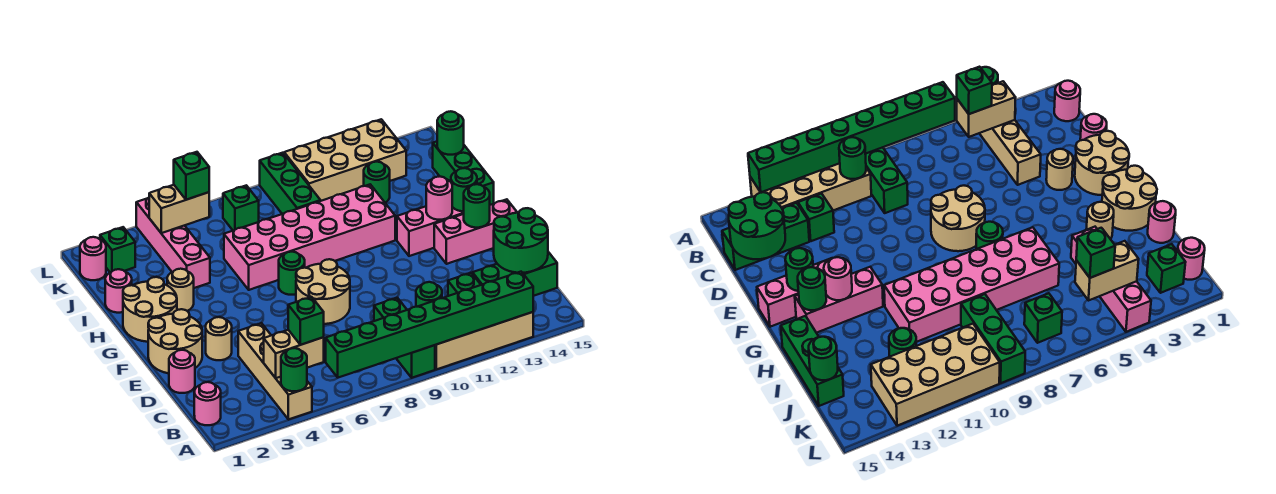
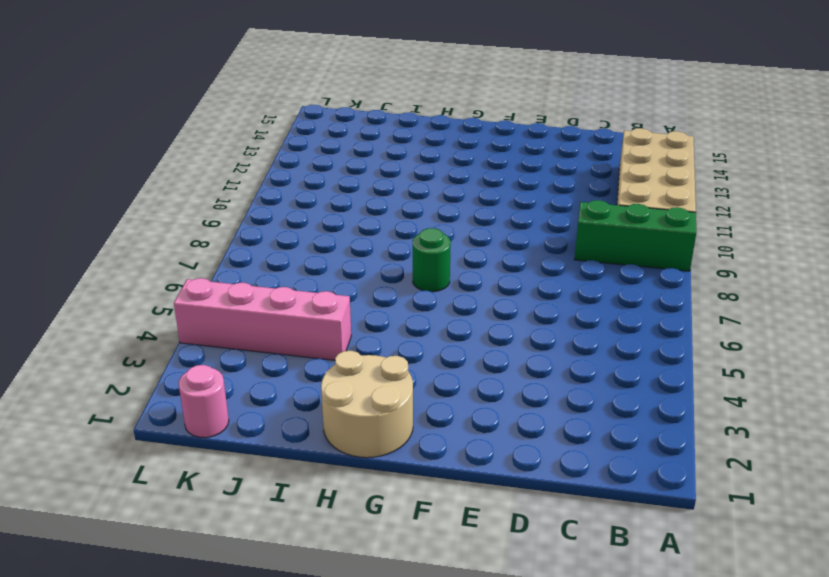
none -> tan 1x4 brick [238,323,312,420]
none -> pink 1x1 round brick [194,382,221,425]
none -> green 1x1 brick [448,273,481,296]
none -> green 1x3 brick [472,252,557,296]

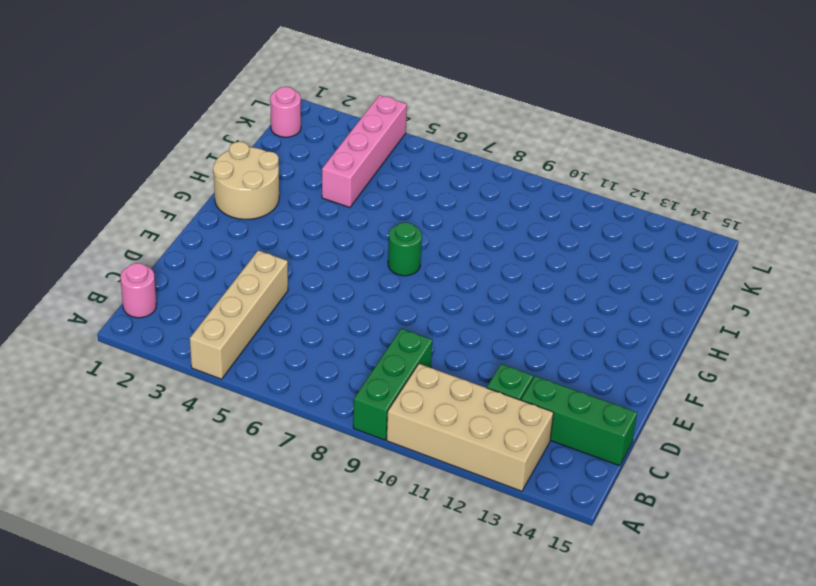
none -> pink 1x1 round brick [169,350,195,393]
none -> tan 2x2 round brick [148,309,202,373]
none -> tan 1x1 round brick [206,317,232,360]
none -> tan 2x2 round brick [296,259,350,324]

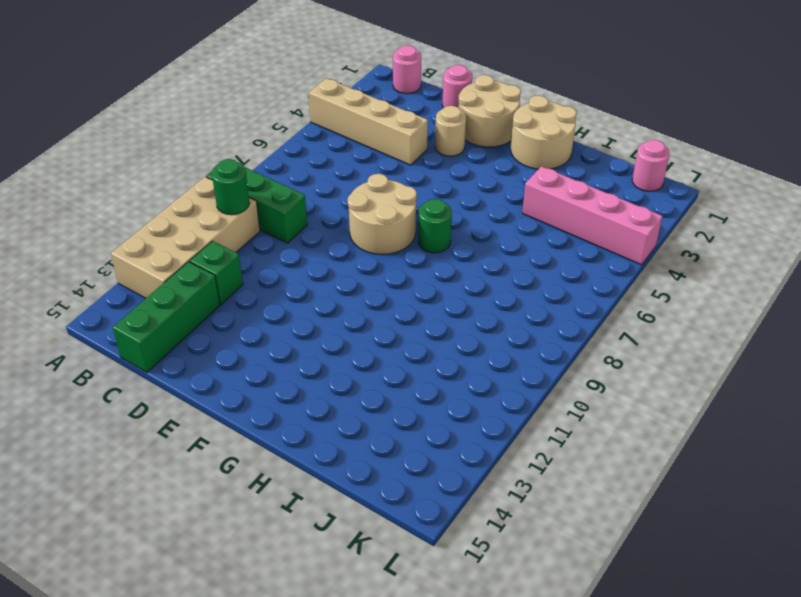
none -> pink 1x3 brick [434,199,517,264]
none -> pink 1x3 brick [397,206,464,256]
none -> tan 1x1 round brick [167,269,194,311]
none -> pink 2x6 brick [224,184,395,290]

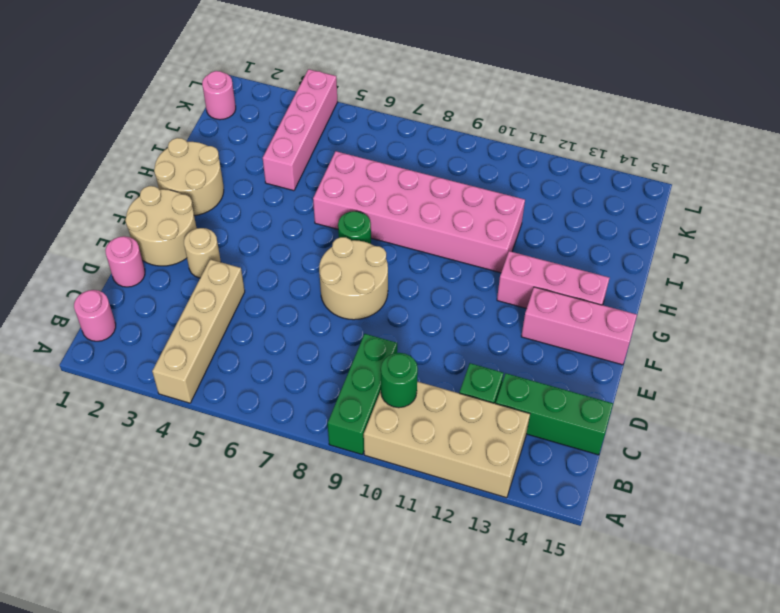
none -> tan 1x1 round brick [167,269,194,311]
none -> green 1x3 brick [433,141,494,205]
none -> pink 1x1 round brick [105,269,132,313]
none -> green 1x3 brick [260,153,321,214]

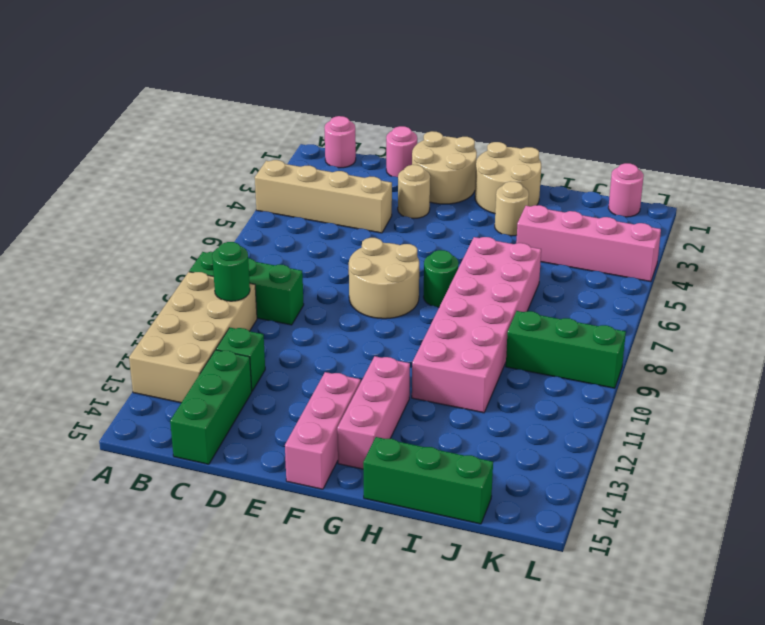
none -> pink 1x1 round brick [105,269,132,313]
none -> green 1x1 round brick [364,162,390,203]
none -> green 1x1 brick [100,227,135,272]
none -> green 1x1 brick [223,185,259,231]

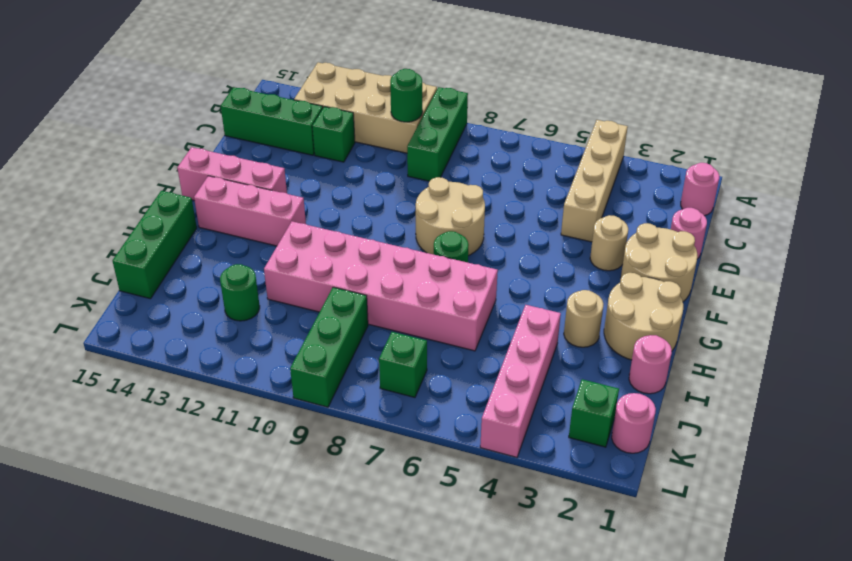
none -> tan 2x4 brick [284,119,406,201]
none -> green 1x1 round brick [281,348,307,391]
none -> green 1x8 brick [326,272,533,378]
none -> tan 1x2 brick [264,330,324,378]

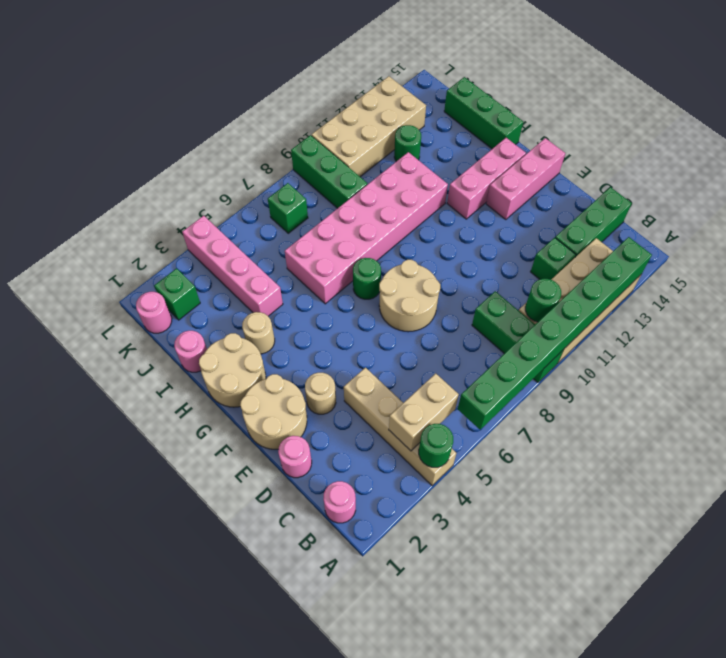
none -> green 2x2 round brick [494,208,548,273]
none -> green 1x1 round brick [464,184,490,228]
none -> pink 1x1 round brick [426,176,452,220]
none -> green 1x1 round brick [451,168,477,211]

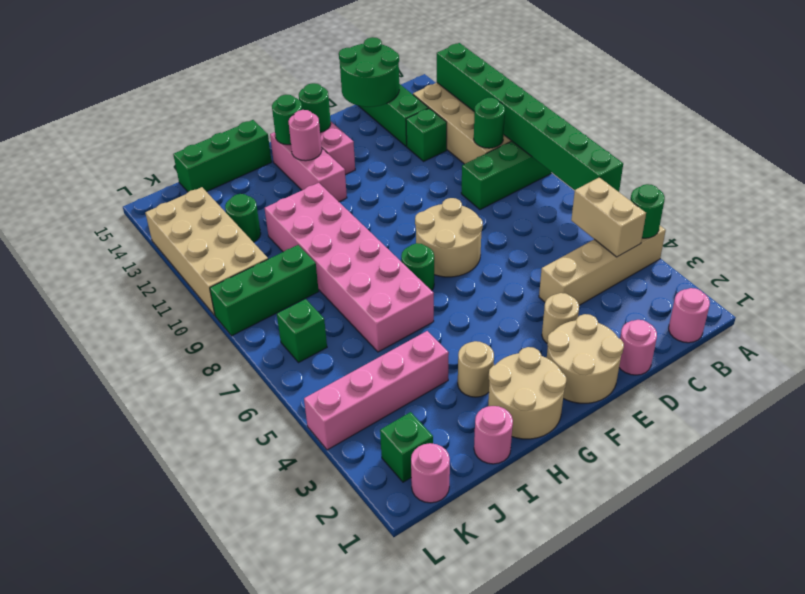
none -> green 1x1 round brick [437,111,464,155]
none -> tan 1x2 brick [149,185,209,233]
none -> green 1x1 brick [288,297,324,345]
none -> green 1x1 brick [174,152,209,200]

